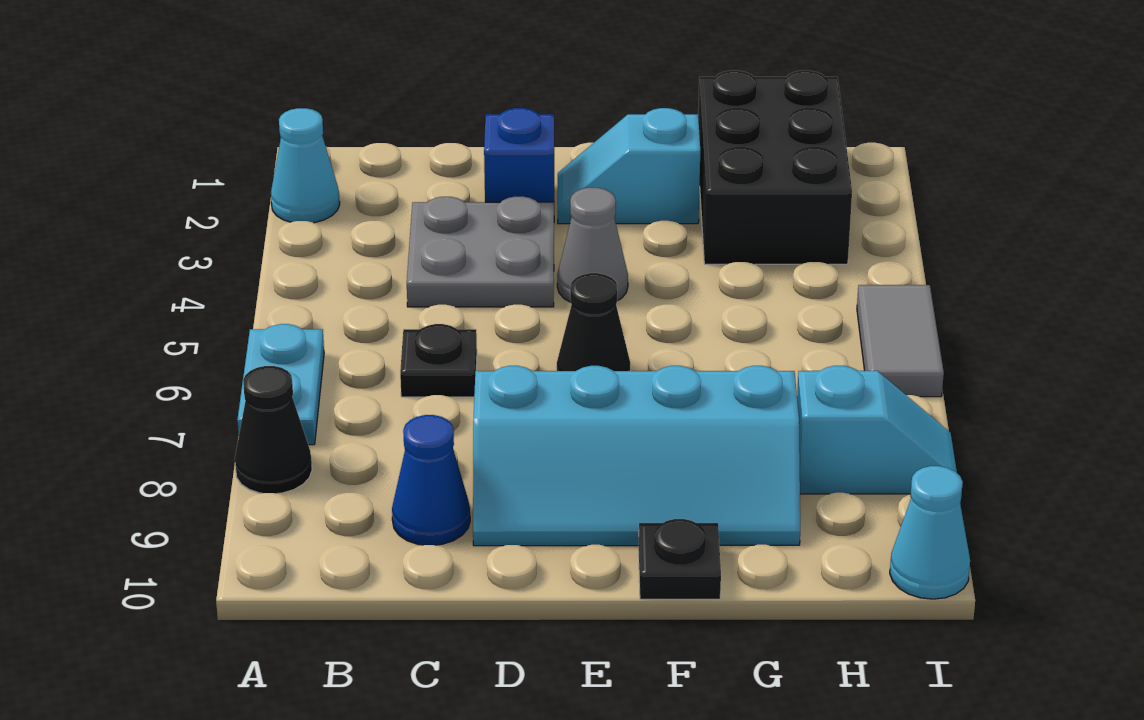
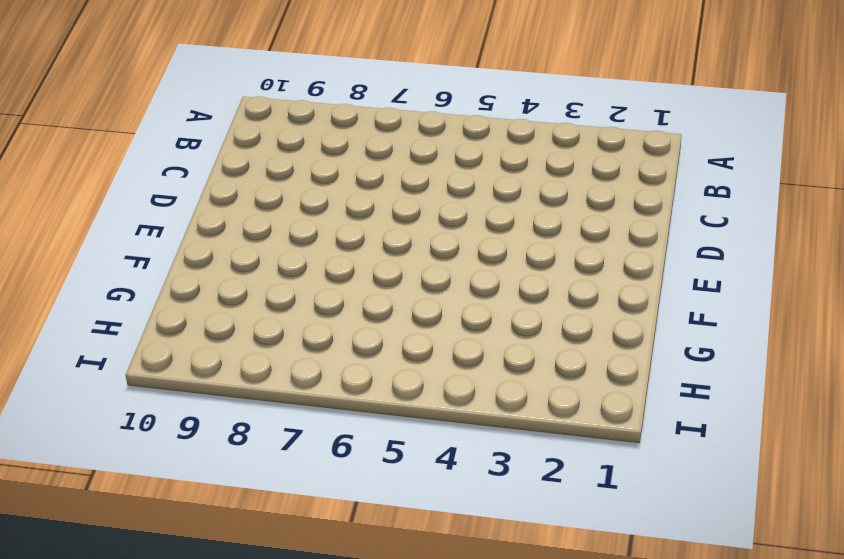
none -> cyan 1x1 cone [271,108,340,223]
none -> cyan 1x2 plate [237,324,324,445]
none -> black 1x1 cone [235,366,312,494]

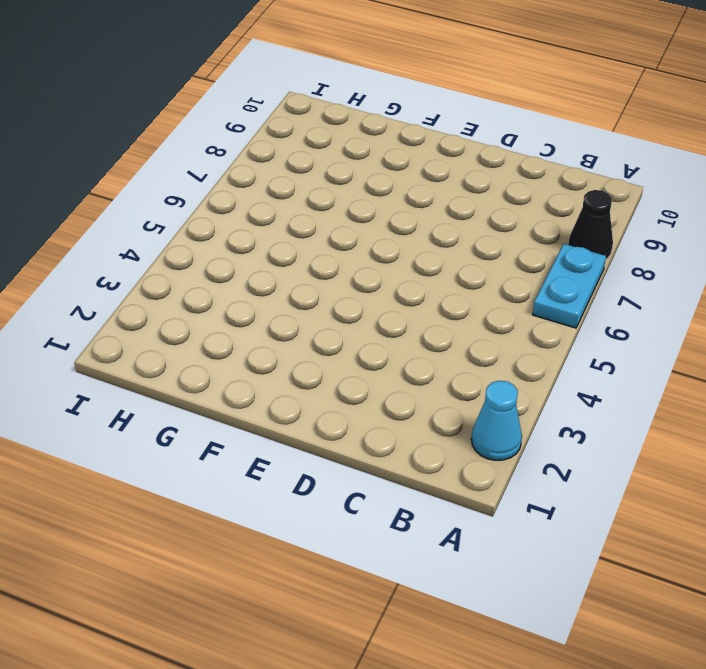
none -> grey 2x2 plate [407,196,554,307]
none -> black 1x1 plate [400,324,477,397]
none -> blue 1x1 cone [392,415,470,545]

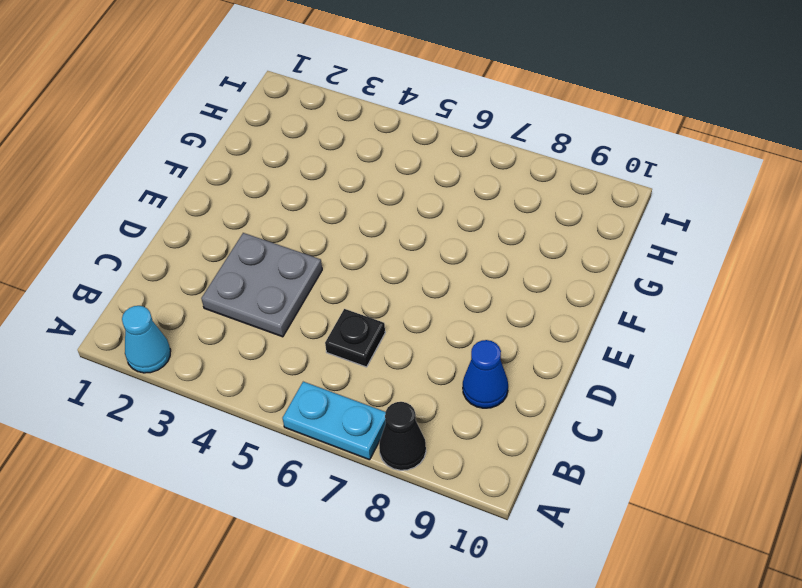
none -> blue 1x1 brick [484,108,554,202]
none -> cyan 2x4 slope [473,366,800,546]
none -> cyan 1x2 slope [558,108,700,224]

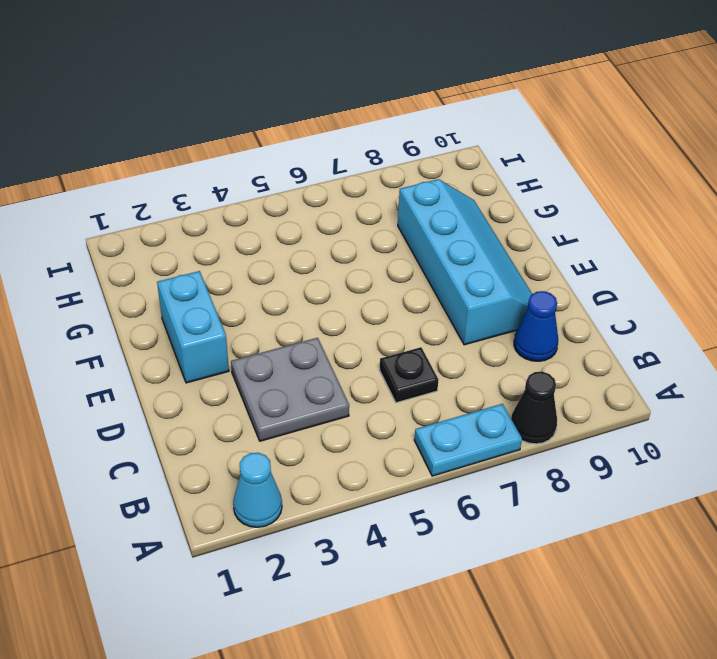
cyan 1x2 brick [157,271,229,383] -> cyan 1x2 slope [558,108,700,224]
none -> blue 1x1 brick [484,108,554,202]
none -> grey 1x1 cone [557,188,628,302]
none -> black 1x1 cone [557,273,630,371]

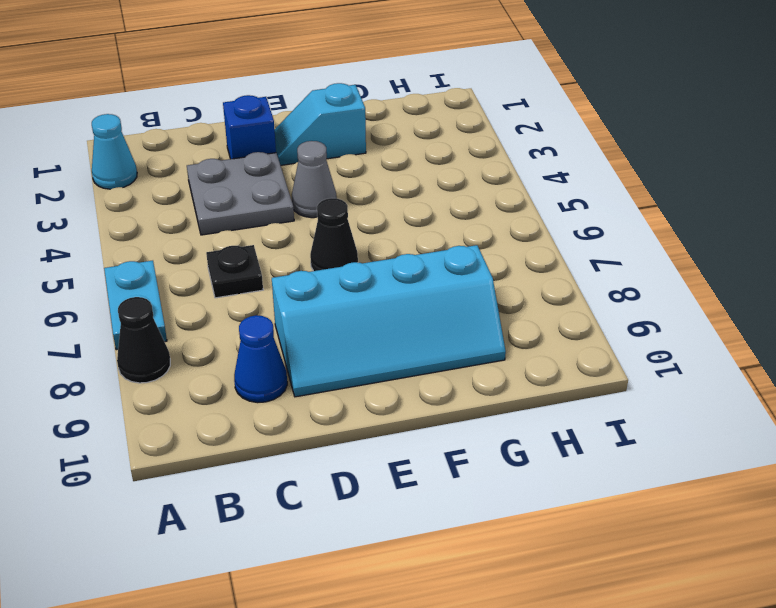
none -> black 1x1 plate [639,519,721,599]
none -> black 2x3 brick [698,70,852,264]
none -> cyan 1x2 slope [797,366,957,494]

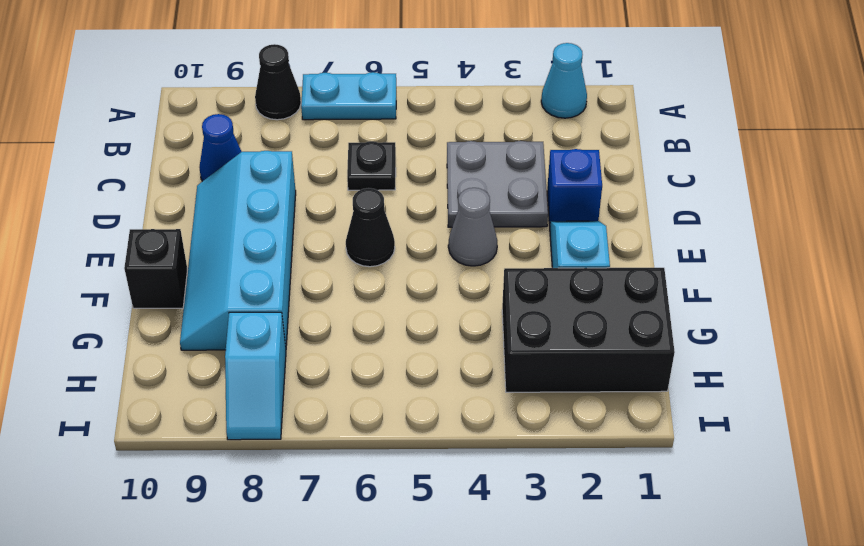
black 1x1 brick [124,229,188,308] -> black 1x1 plate [639,519,721,599]
none -> grey 1x2 tile [857,285,944,397]
none -> cyan 1x1 cone [890,466,970,599]

